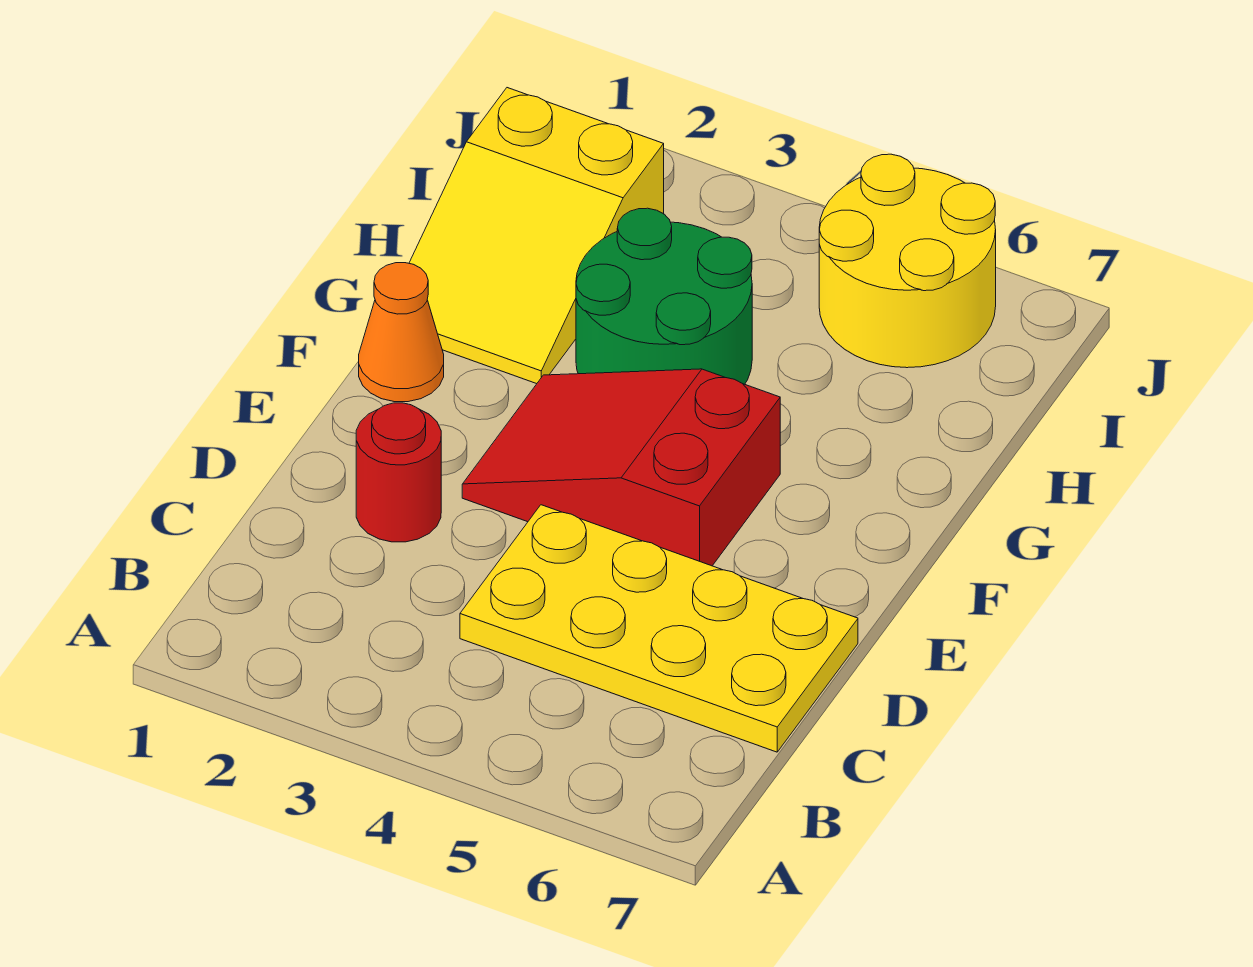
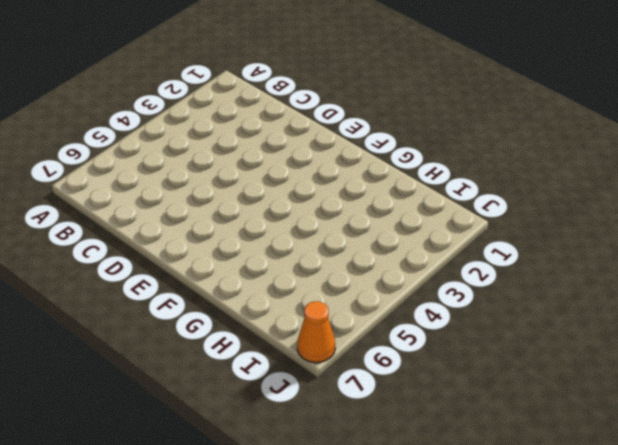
orange 1x1 cone [297,301,335,363] -> orange 1x1 cone moved to [359,263,444,402]
none -> yellow 2x4 plate [460,505,858,752]
none -> red 1x1 round brick [356,403,441,542]

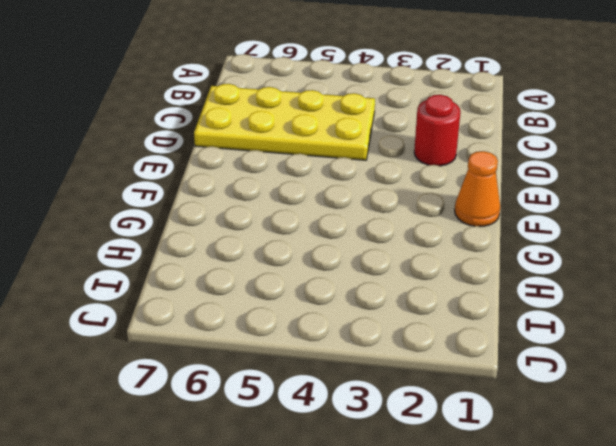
none -> red 2x3 slope [462,369,780,566]
none -> yellow 2x3 slope [409,88,664,384]

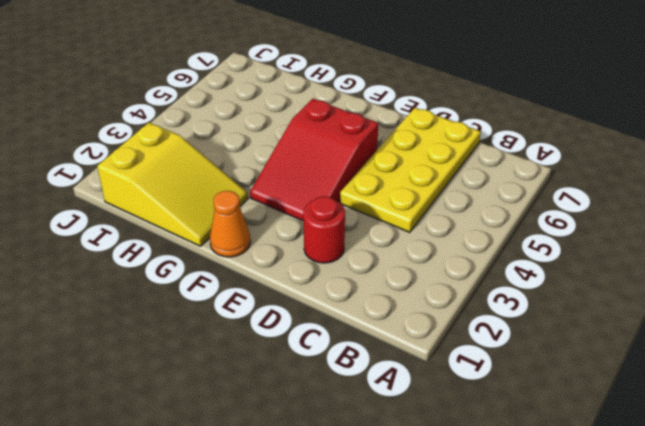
none -> green 2x2 round brick [576,208,752,384]
none -> yellow 2x2 round brick [819,154,996,368]

